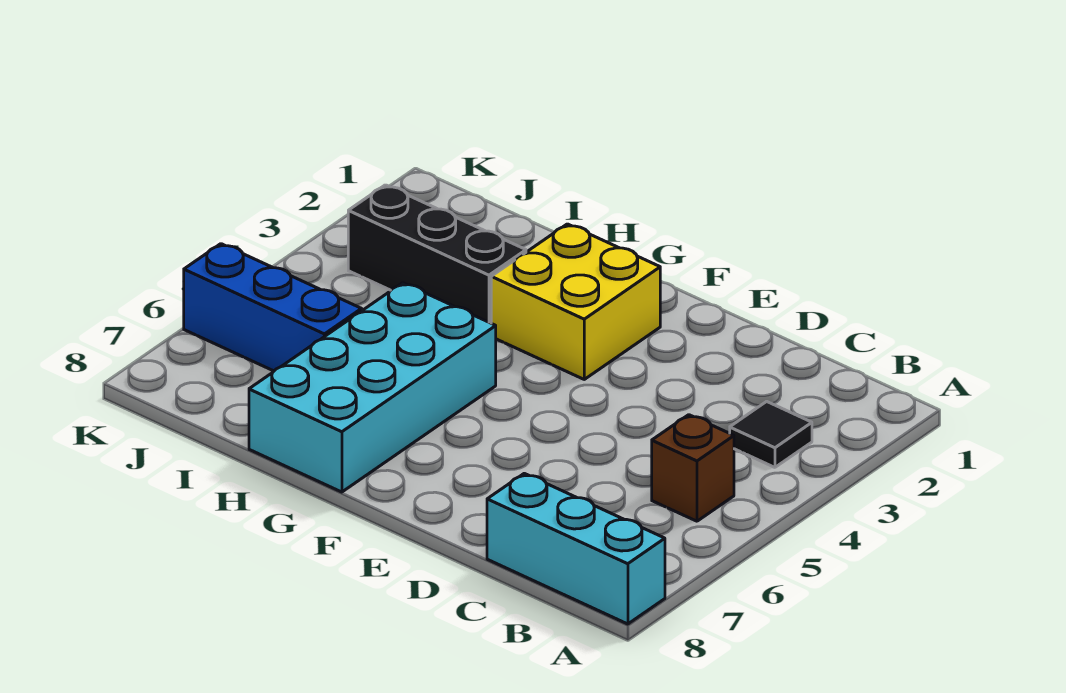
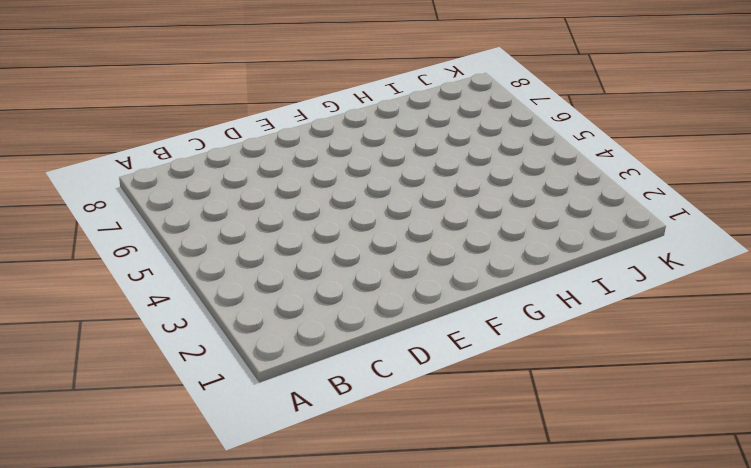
none -> cyan 1x3 brick [487,473,665,624]
none -> black 1x1 tile [730,401,812,467]

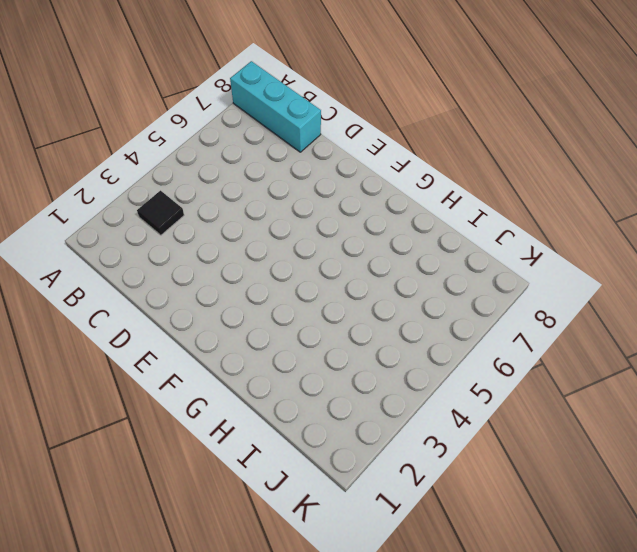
none -> brown 1x1 brick [652,415,734,521]
none -> yellow 2x2 brick [491,224,660,379]

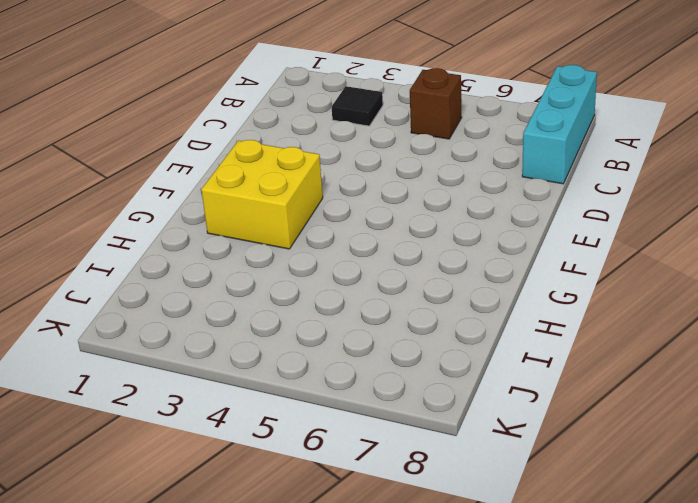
none -> cyan 2x4 brick [249,283,496,492]
none -> black 1x3 brick [348,185,526,323]

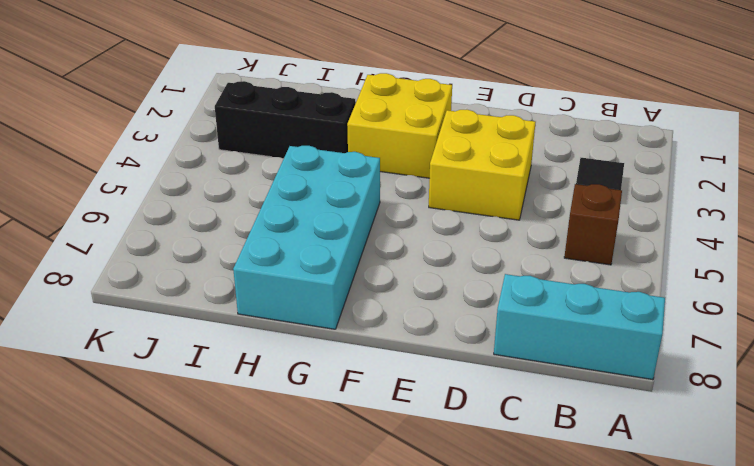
yellow 2x2 brick [429,110,536,220] -> none
none -> blue 1x3 brick [184,244,362,371]

